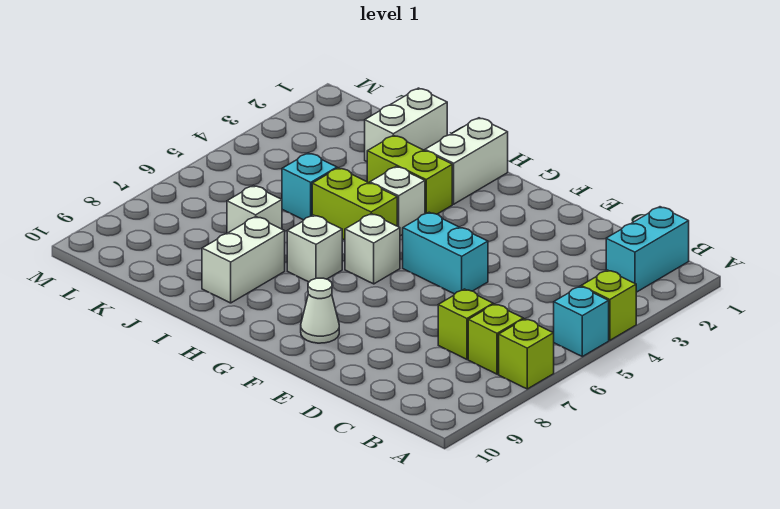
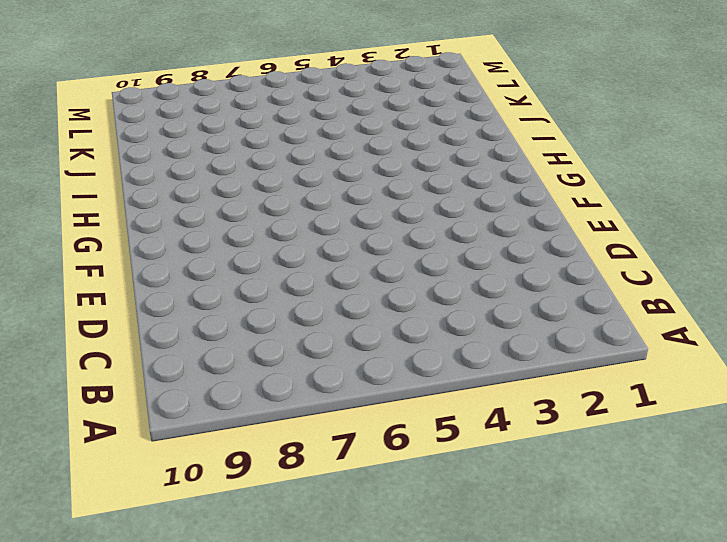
none -> lime 1x1 brick [581,270,636,340]
none -> cyan 1x1 brick [554,286,609,357]
none -> lime 1x1 brick [499,319,554,389]

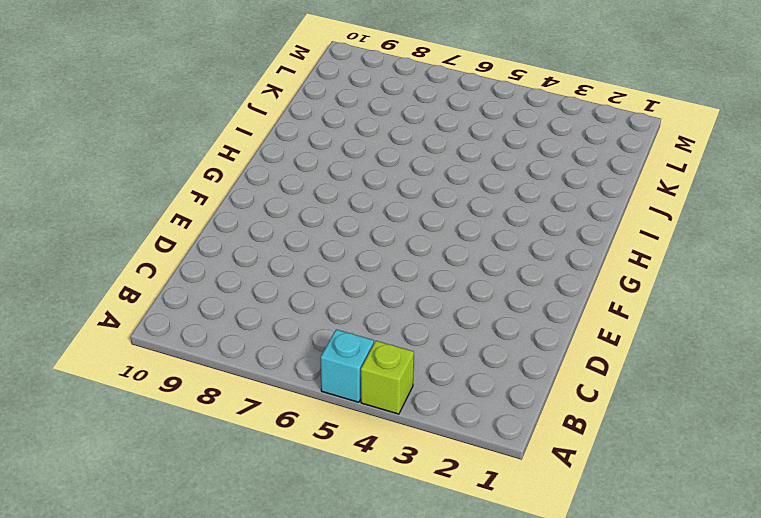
none -> lime 1x1 brick [499,319,554,389]
none -> cyan 1x2 brick [606,207,689,292]
none -> lime 1x1 brick [468,304,523,374]

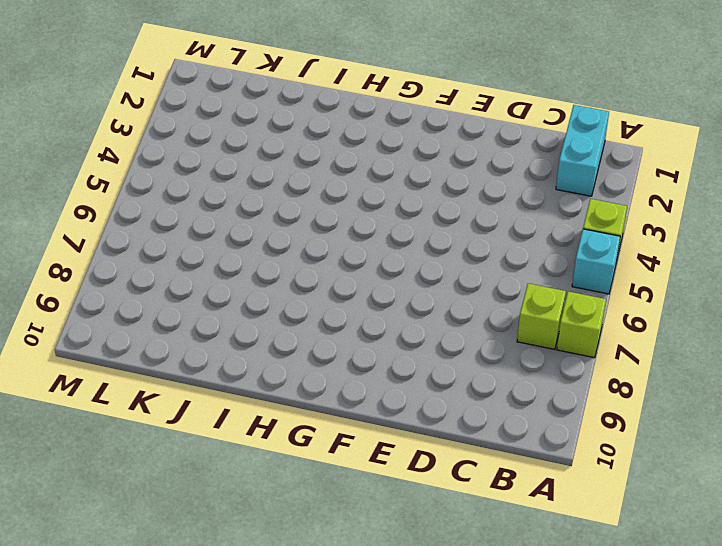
none -> lime 1x1 brick [438,289,493,359]
none -> cyan 1x2 brick [403,212,488,294]
none -> white 1x1 cone [301,278,339,343]

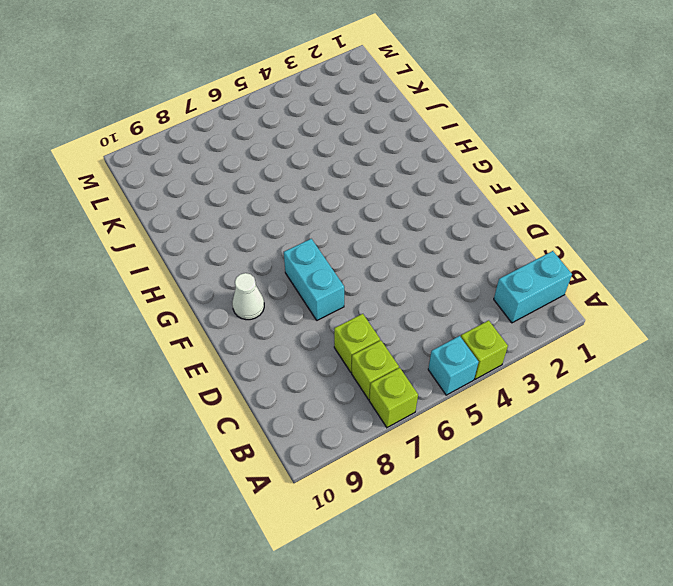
cyan 1x2 brick [284,239,344,320] -> cyan 1x2 brick moved to [403,212,488,294]
none -> white 1x1 brick [345,214,400,284]
none -> white 1x2 brick [425,118,508,204]
none -> lime 1x2 brick [367,135,452,214]

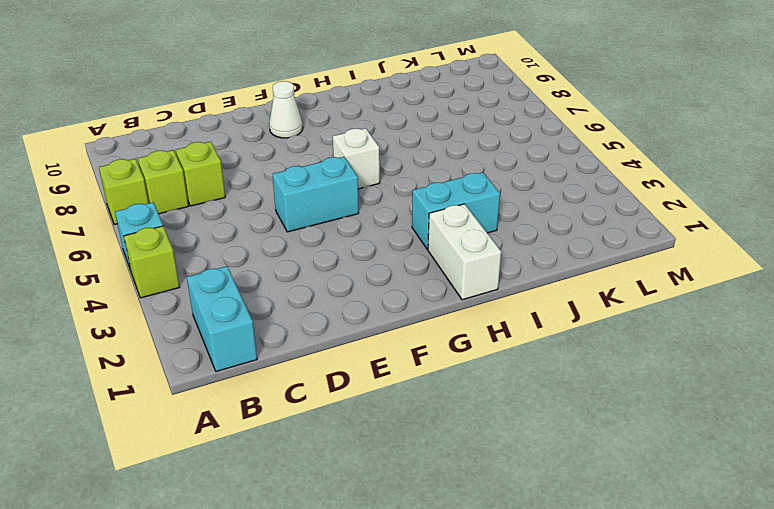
cyan 1x2 brick [412,172,500,249] -> lime 1x2 brick [367,135,452,214]
none -> white 1x1 brick [370,167,425,236]
none -> lime 1x2 brick [312,168,397,240]
none -> white 1x1 brick [287,215,342,282]

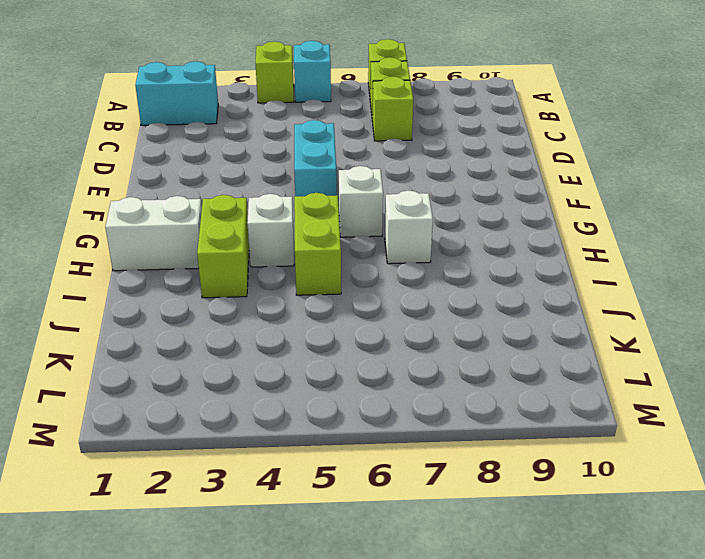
none -> white 1x1 cone [301,278,339,343]
none -> white 1x2 brick [202,217,285,303]
none -> white 1x2 brick [365,88,447,162]

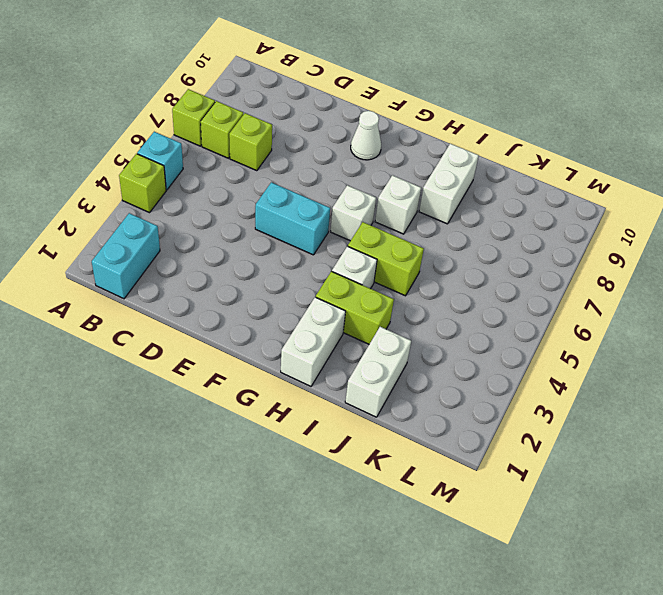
none -> cyan 1x1 brick [282,153,337,220]
none -> white 1x1 brick [227,186,282,233]

